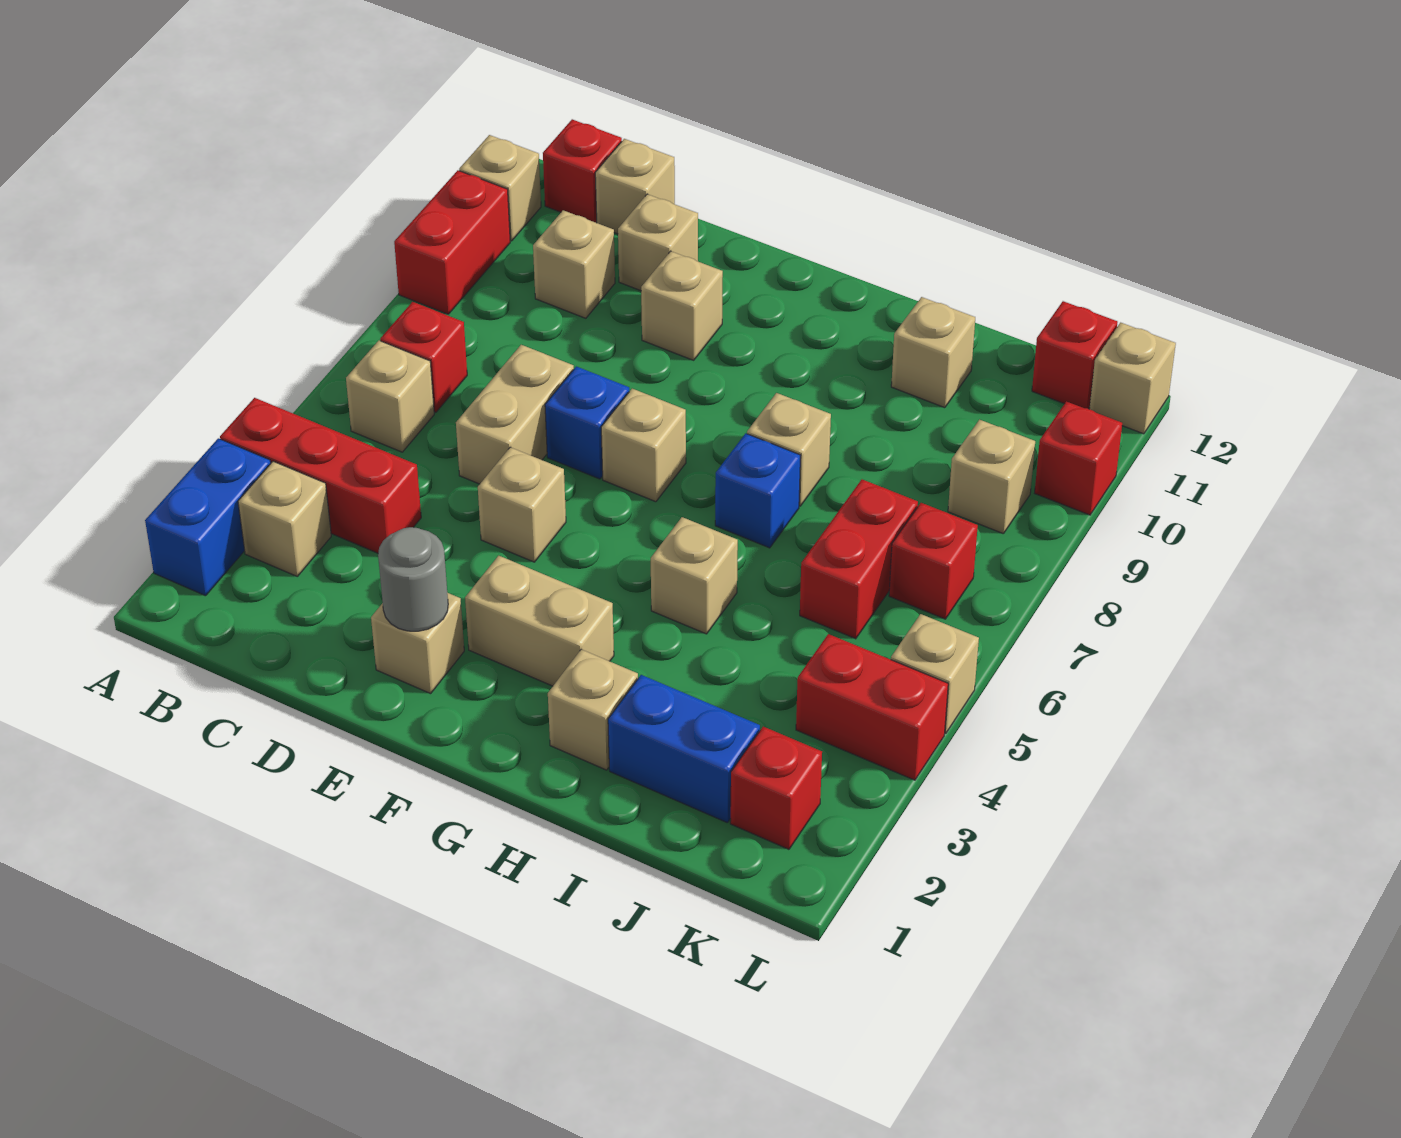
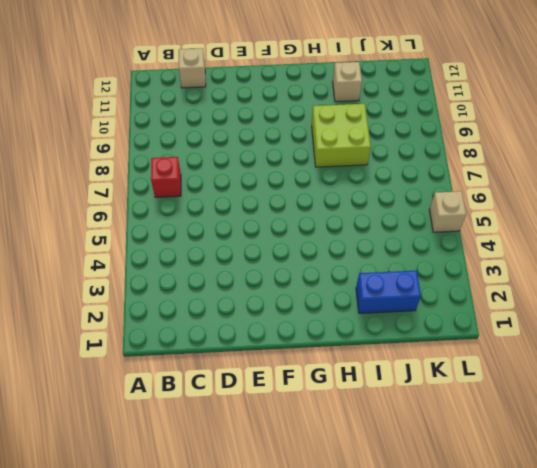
lime 2x2 brick [312,104,371,167] -> tan 1x1 brick [747,393,831,506]
none -> blue 1x2 brick [145,438,271,596]
none -> red 1x3 brick [220,398,421,553]
none -> red 1x2 brick [394,170,510,314]
none -> tan 1x1 brick [459,135,541,241]

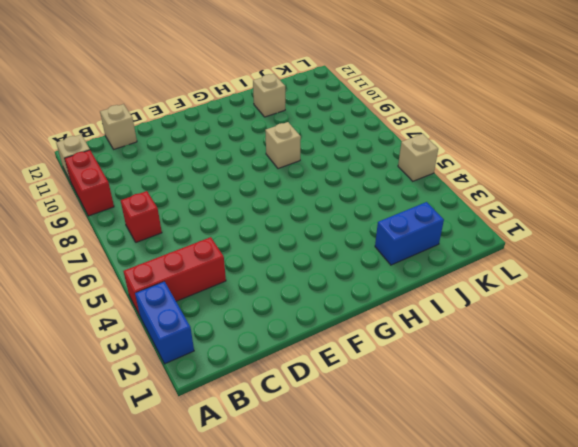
none -> tan 1x1 brick [238,461,331,576]
none -> tan 1x1 brick [346,341,434,452]
none -> red 1x1 brick [543,119,622,223]
none -> tan 1x1 brick [533,210,615,318]

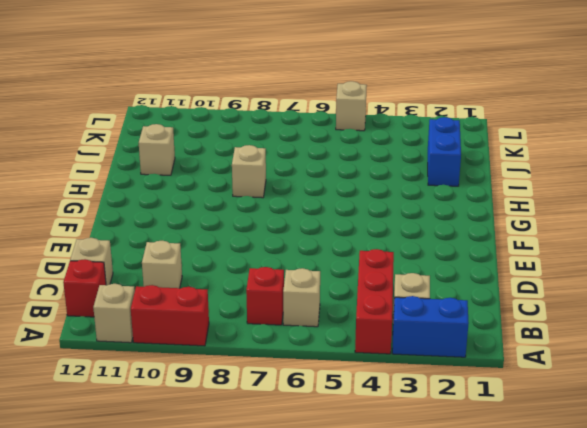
none -> tan 1x2 brick [456,345,574,484]
none -> tan 1x1 brick [618,194,698,291]
none -> tan 1x1 brick [371,593,464,694]
none -> tan 1x1 brick [478,447,566,562]

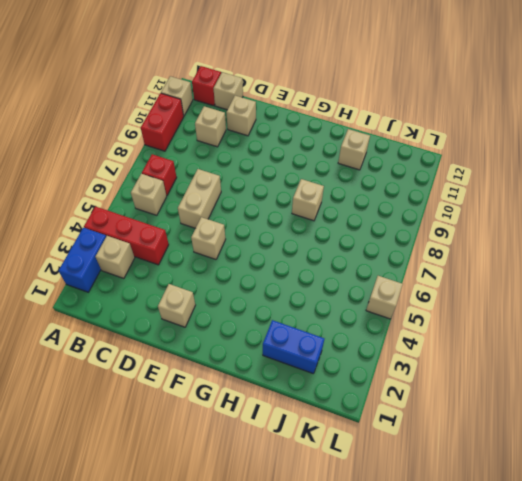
none -> blue 1x1 brick [545,366,629,479]
none -> tan 1x1 brick [641,251,723,360]
none -> tan 1x2 brick [465,556,614,686]
none -> tan 1x1 brick [601,389,686,502]

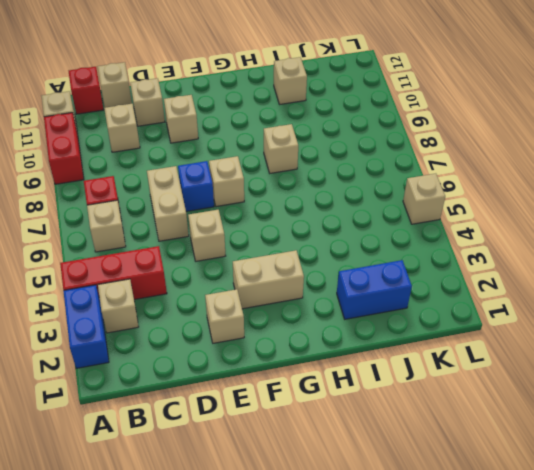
none -> tan 1x1 brick [548,649,638,770]
none -> tan 1x1 brick [651,517,738,634]
none -> blue 1x1 brick [715,433,801,548]
none -> red 1x2 brick [800,479,918,639]

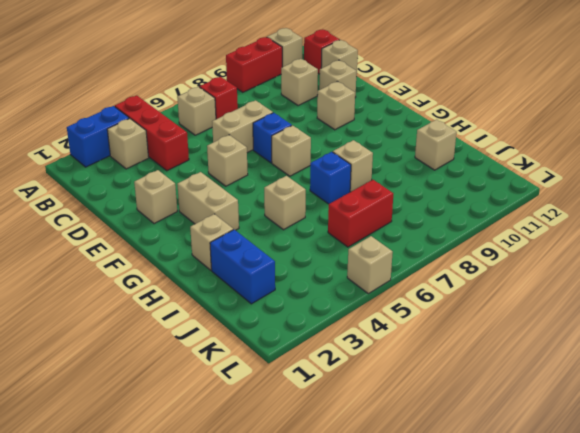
none -> red 1x1 brick [730,727,822,849]
none -> red 1x2 brick [796,634,948,780]
none -> red 1x1 brick [889,503,978,619]
none -> tan 1x1 brick [948,420,1035,534]

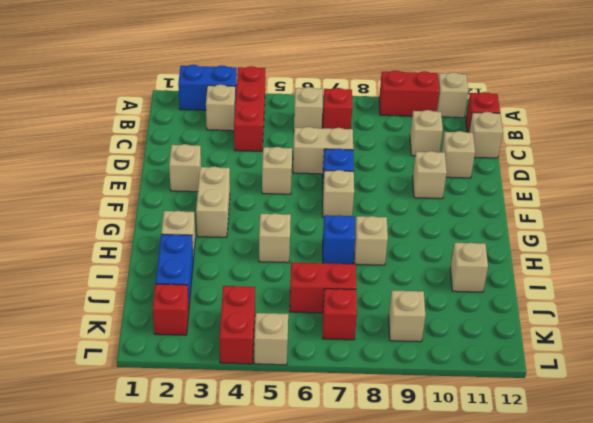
none -> red 1x1 brick [1032,301,1118,409]
none -> red 1x1 brick [1035,401,1122,515]
none -> tan 1x1 brick [1089,323,1176,434]
none -> grey 1x1 round brick [378,527,448,631]

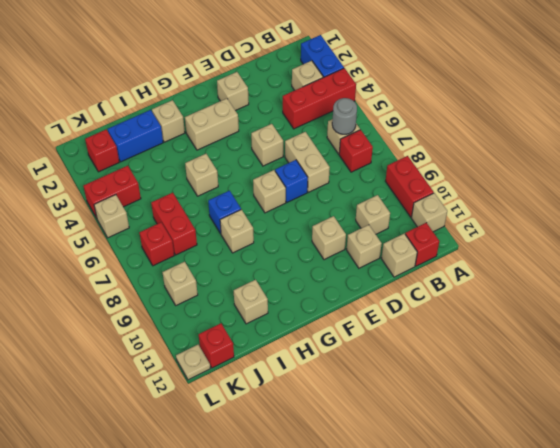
grey 1x1 round brick [332,98,357,134] -> grey 1x1 round brick moved to [378,527,448,631]
tan 1x1 plate [176,345,211,380] -> tan 1x1 brick [1089,323,1176,434]
none -> red 1x1 brick [1035,401,1122,515]

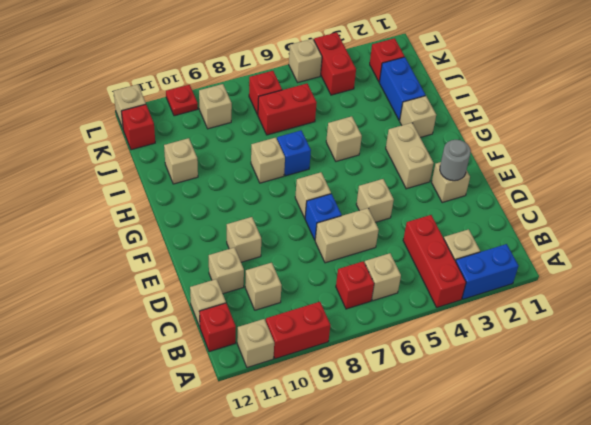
red 1x1 plate [166,85,198,116] -> red 1x1 brick [1035,401,1122,515]

